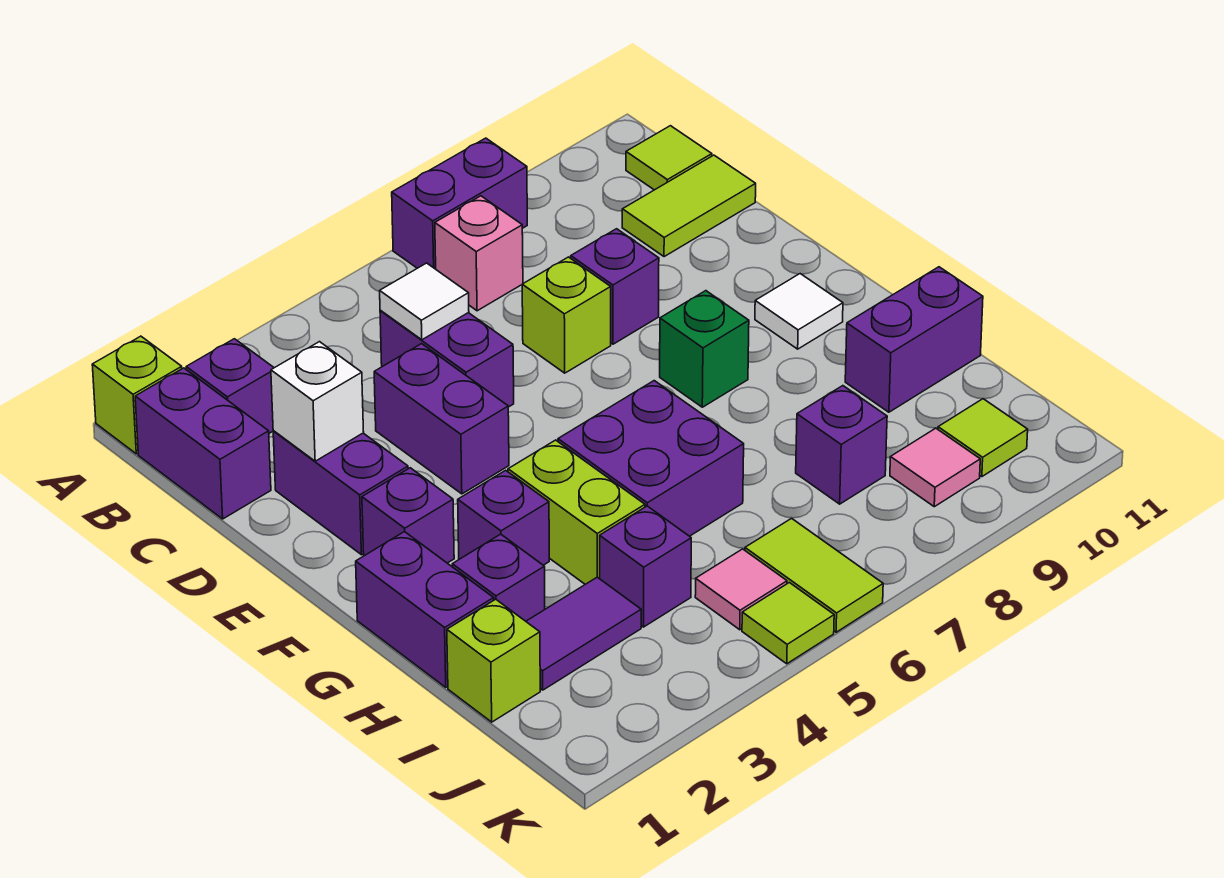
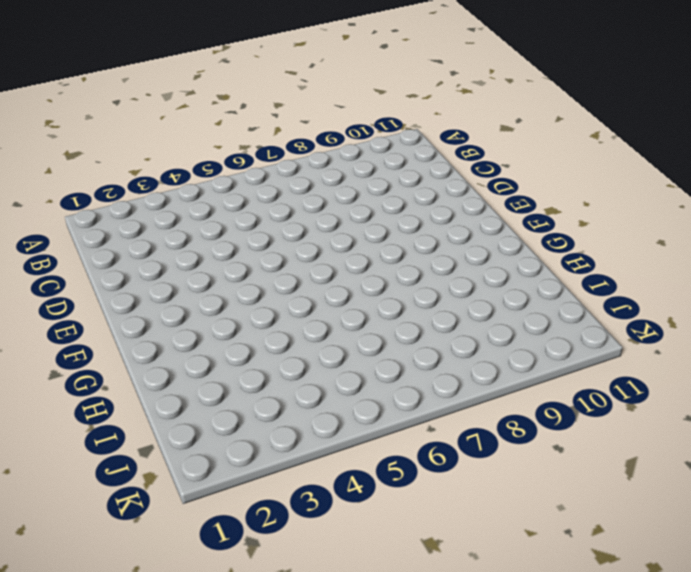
none -> lime 1x1 brick [92,336,182,454]
none -> purple 1x2 brick [392,138,527,269]
none -> purple 1x2 brick [135,368,271,519]
none -> purple 1x1 brick [186,339,274,433]

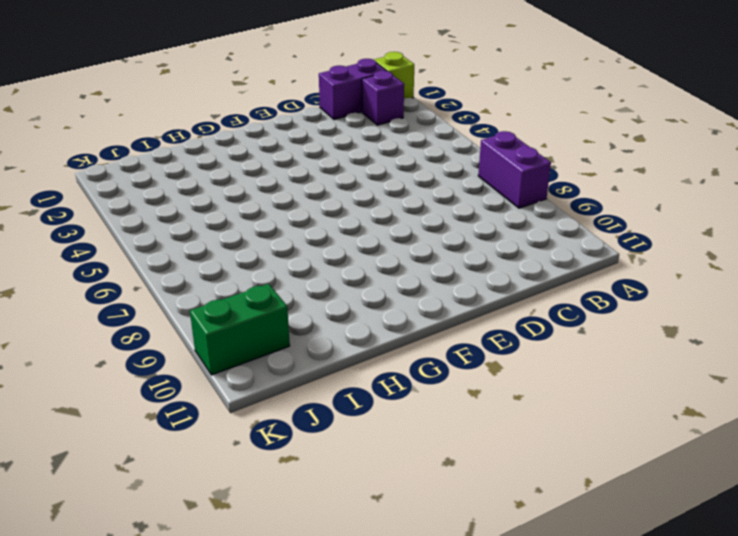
green 1x2 brick [190,284,290,375] -> lime 1x1 tile [938,399,1028,477]
none -> pink 1x1 brick [435,196,523,311]
none -> lime 1x1 tile [626,126,712,190]
none -> purple 1x2 brick [380,310,514,407]
none -> lime 1x2 tile [622,155,756,257]

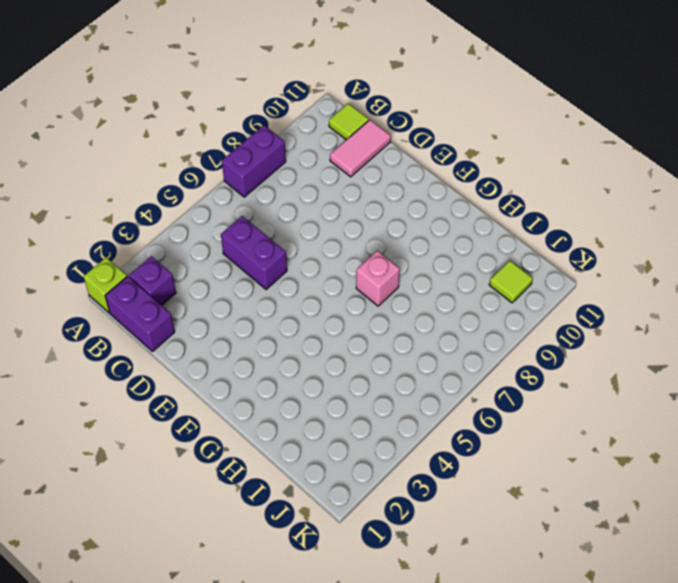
pink 1x2 tile [330,120,391,177] -> lime 1x2 tile [622,155,756,257]
pink 1x1 brick [356,251,400,306] -> pink 1x1 brick moved to [435,196,523,311]
none -> purple 1x2 brick [273,431,408,555]
none -> purple 1x2 brick [374,344,509,494]
none -> lime 1x1 brick [522,257,611,373]
none -> purple 1x1 brick [571,229,659,344]

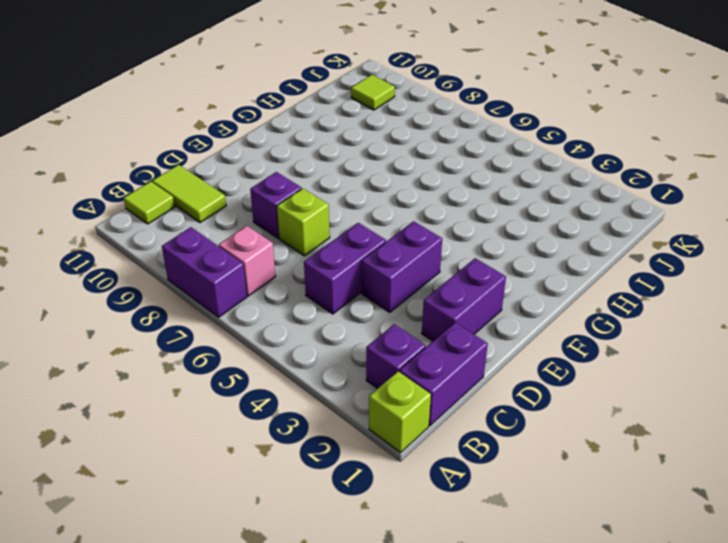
none -> purple 1x1 brick [362,468,454,563]
none -> green 1x1 brick [660,291,749,407]
none -> white 1x1 tile [755,274,843,349]
none -> purple 1x2 brick [356,532,494,687]

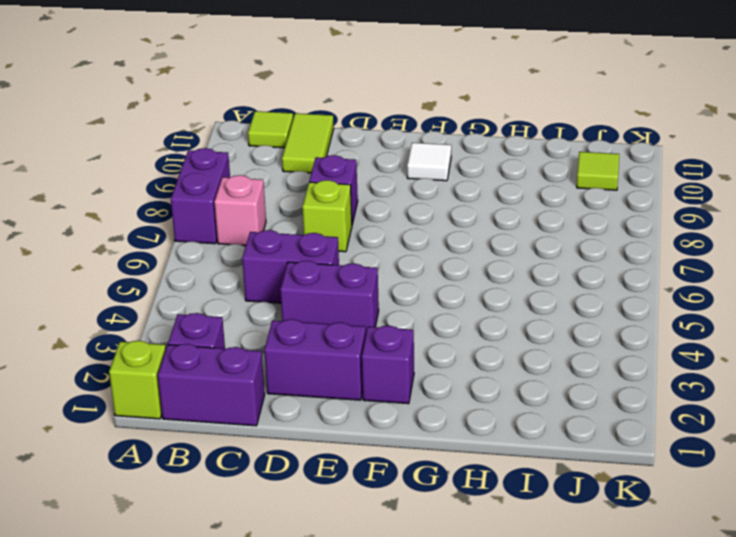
none -> green 1x1 brick [660,291,749,407]
none -> purple 1x2 brick [356,532,494,687]
none -> purple 1x1 brick [458,470,549,565]
none -> lime 1x2 brick [508,440,645,584]

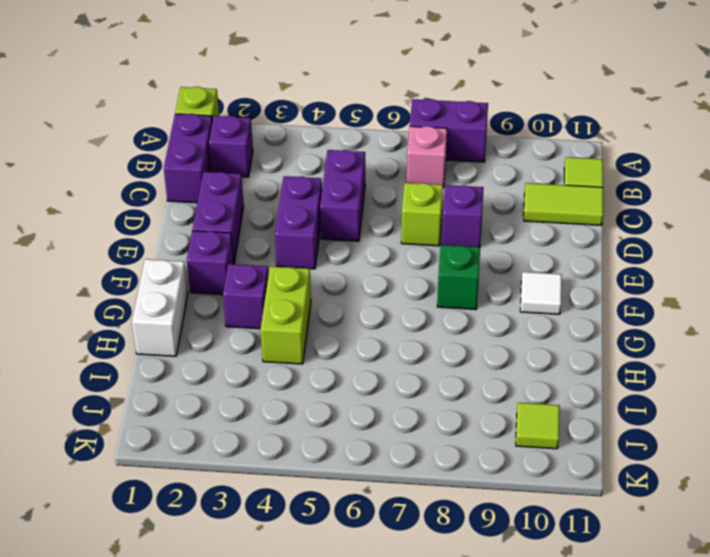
white 1x2 brick [132,259,188,356] -> purple 1x2 brick [356,532,494,687]
none -> purple 2x2 brick [558,381,744,536]
none -> purple 1x1 brick [452,534,545,621]
none -> purple 1x2 brick [845,267,983,412]
none -> lime 1x1 brick [447,599,540,722]

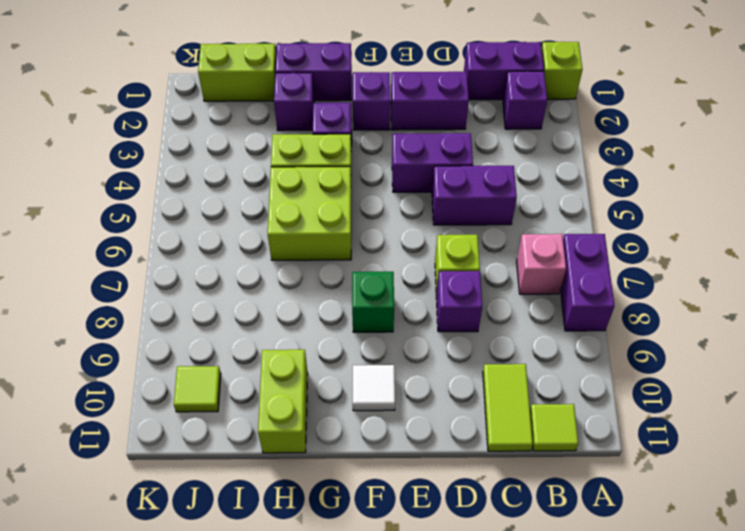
lime 2x2 brick [268,167,351,260] -> purple 2x2 brick [558,381,744,536]
lime 1x2 brick [258,350,308,453] -> purple 1x2 brick [845,267,983,412]
lime 1x2 brick [198,43,276,101] -> lime 1x1 brick [447,599,540,722]
none -> purple 1x2 tile [526,577,641,690]
none -> purple 1x1 brick [600,506,691,627]
none -> purple 1x1 brick [796,386,887,504]
none -> pink 1x1 tile [695,549,787,630]

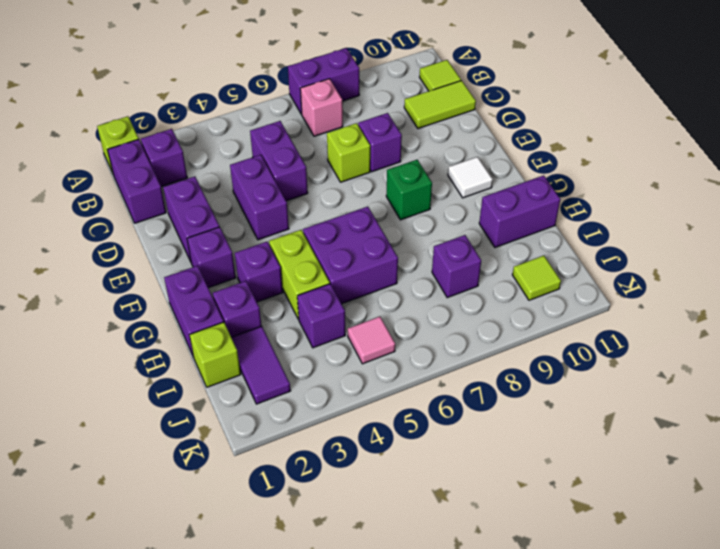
purple 1x2 tile [231,326,290,404] -> purple 1x2 tile turned to [526,577,641,690]
none -> lime 1x2 tile [745,518,883,632]
none -> pink 1x1 tile [890,428,980,507]
none -> lime 1x1 tile [742,583,834,664]
none -> white 1x1 tile [380,263,469,340]

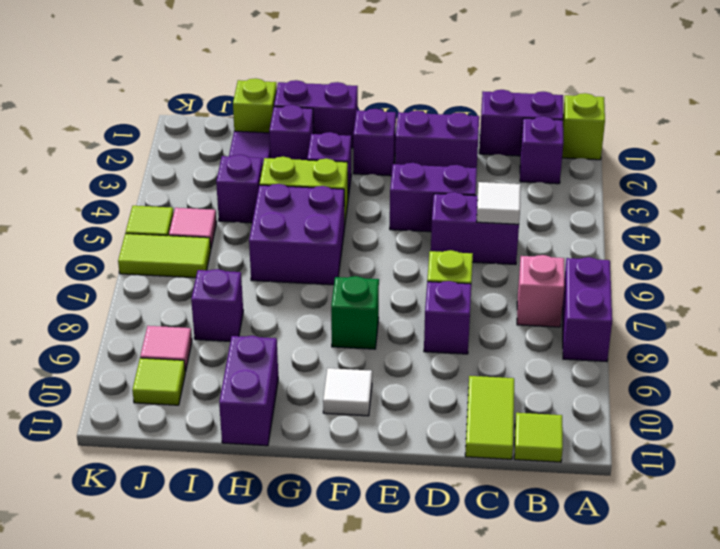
none -> white 1x1 brick [271,342,364,461]

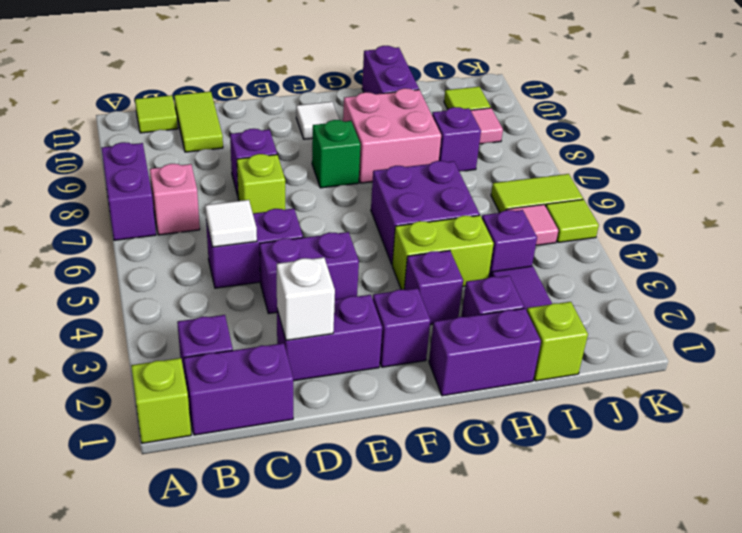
pink 2x2 brick [343,88,441,183] -> none

